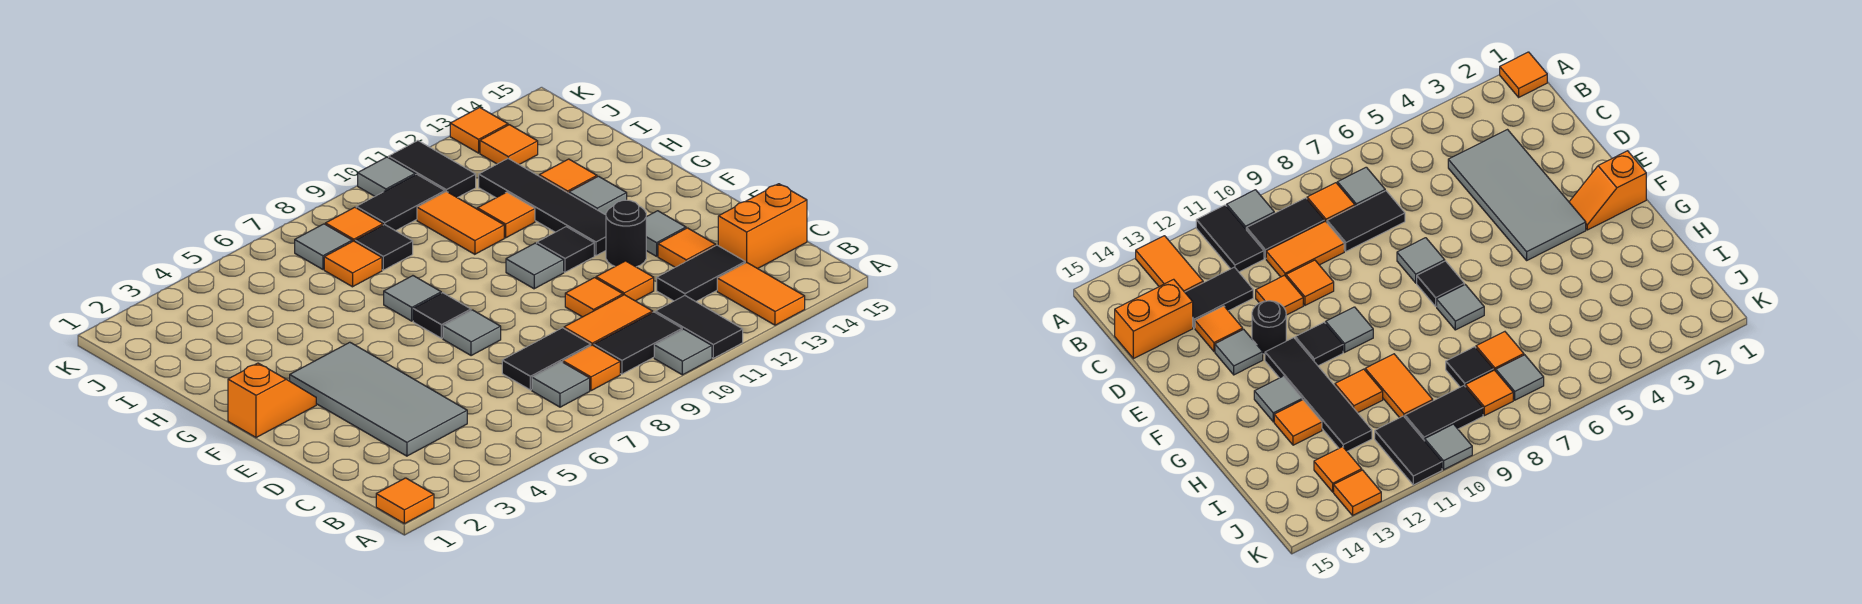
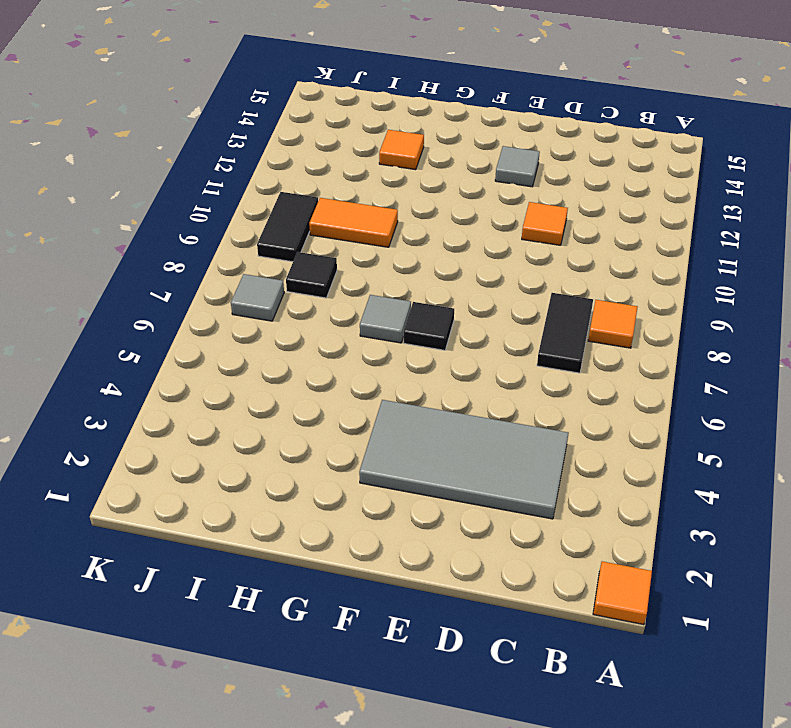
none -> grey 1x1 tile [654,329,712,375]
none -> black 1x2 tile [655,296,743,358]
none -> orange 1x2 tile [717,262,805,325]
none -> grey 1x1 tile [532,362,590,407]

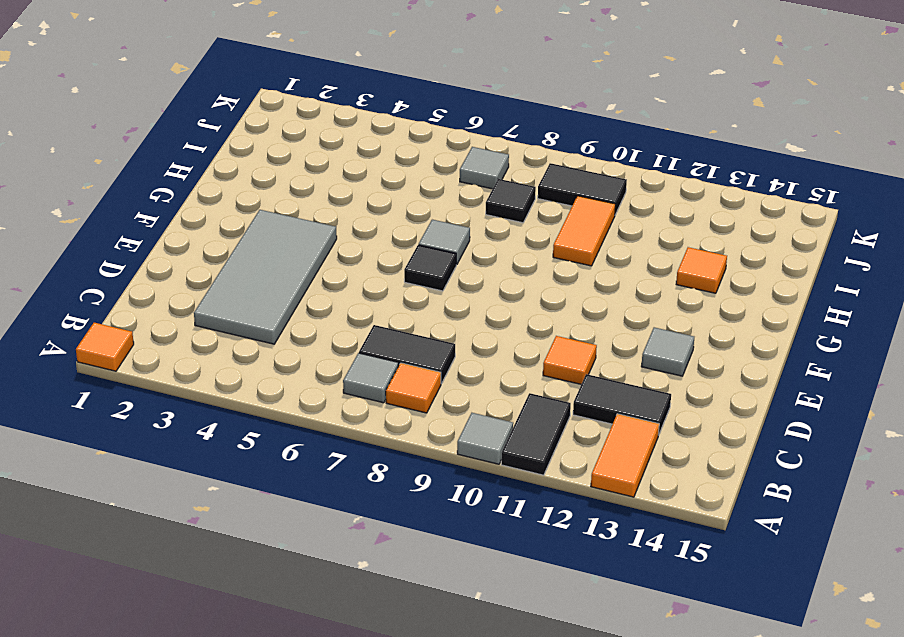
none -> black 1x2 tile [594,312,682,374]
none -> orange 1x2 tile [564,295,653,346]
none -> orange 1x2 brick [718,184,807,269]
none -> orange 1x1 tile [565,278,623,317]

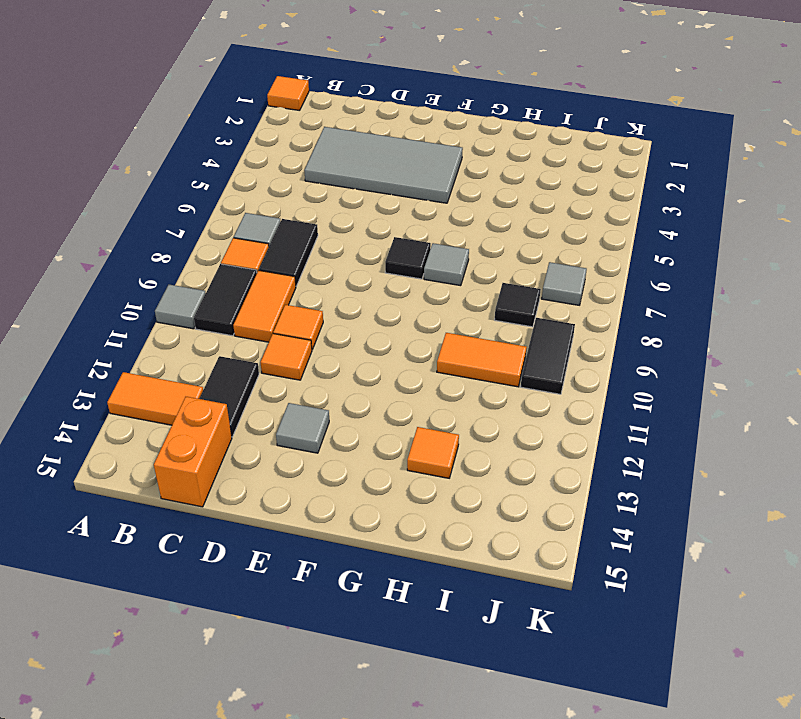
none -> black 1x2 tile [655,296,743,358]
none -> orange 1x1 tile [658,228,716,267]
none -> grey 1x1 tile [443,310,501,356]
none -> black 1x1 round brick [606,200,646,267]

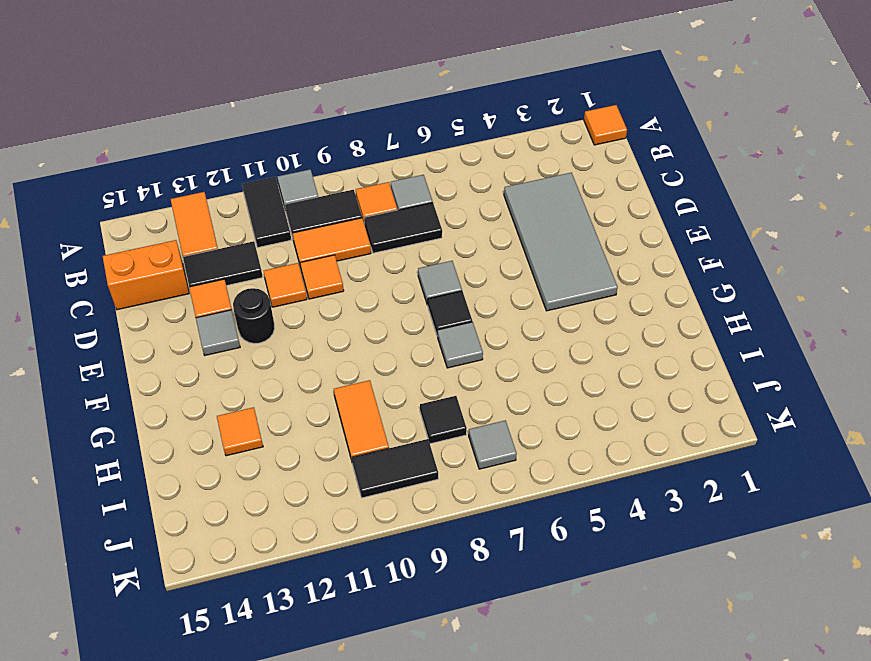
none -> orange 1x2 slope [228,363,316,438]
none -> grey 1x1 tile [506,243,564,289]
none -> black 1x1 tile [537,227,594,272]
none -> black 1x4 tile [479,159,606,256]

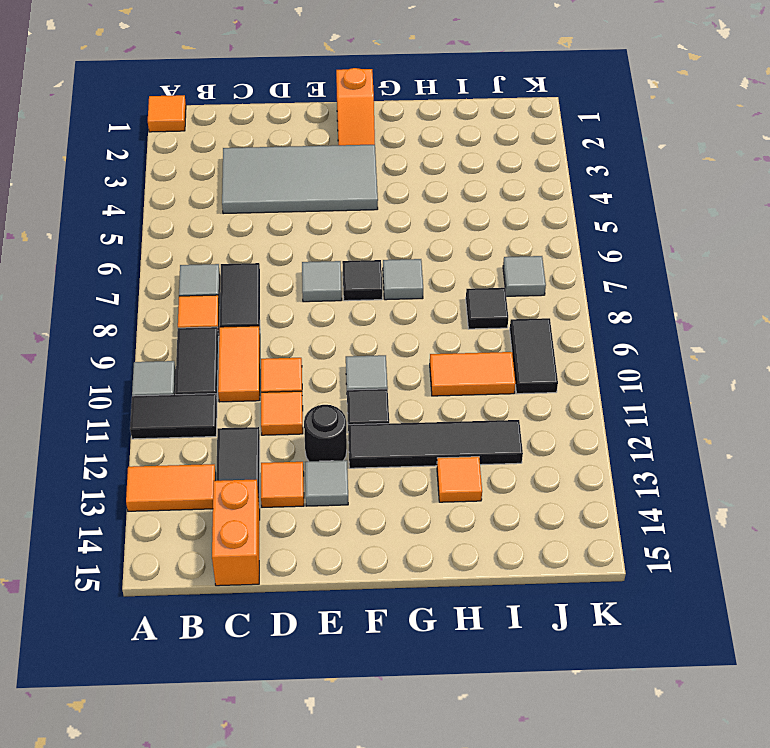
none -> grey 1x1 tile [569,176,627,215]
none -> orange 1x1 tile [477,192,535,238]
none -> orange 1x1 tile [324,241,382,287]
none -> orange 1x1 tile [325,207,383,241]

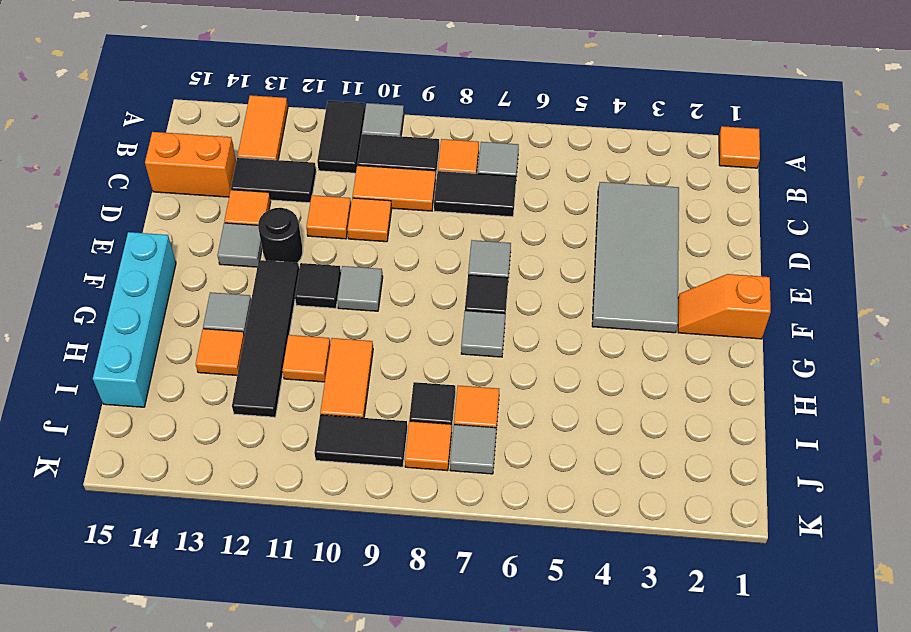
cyan 1x4 brick [93,232,176,407] -> none
none -> black 1x2 tile [389,141,476,198]
none -> orange 1x1 tile [480,125,538,164]
none -> grey 1x1 tile [358,157,415,196]
none -> orange 1x1 tile [450,107,508,153]

